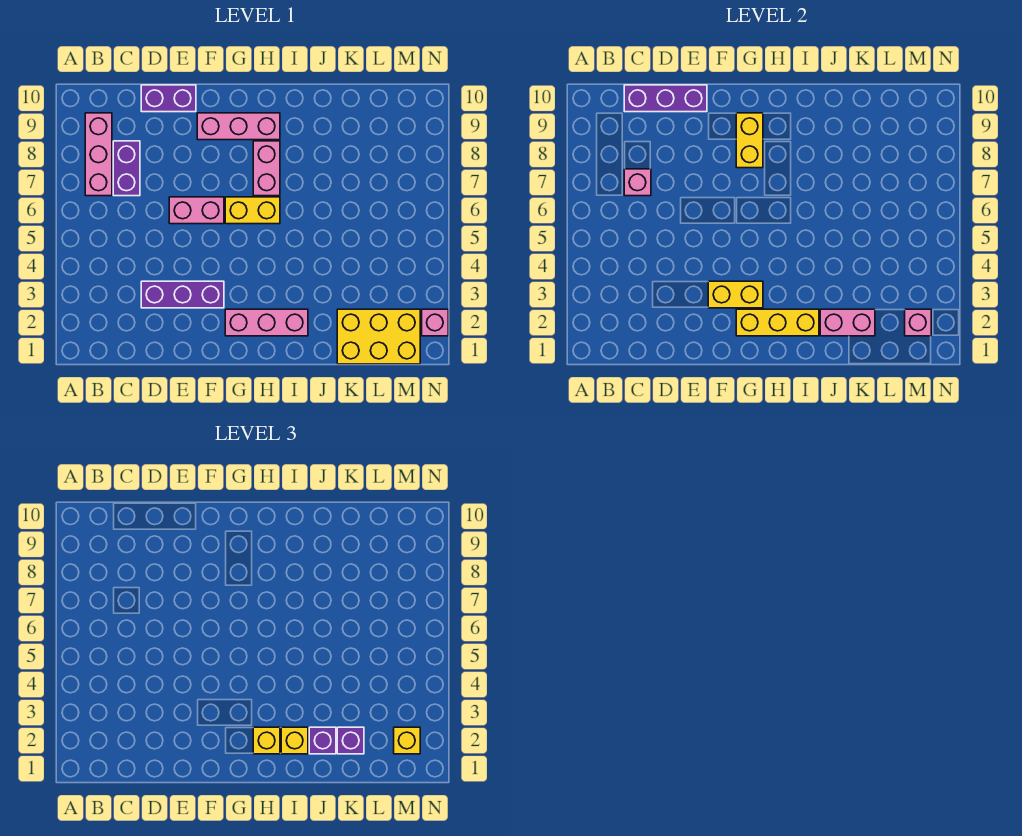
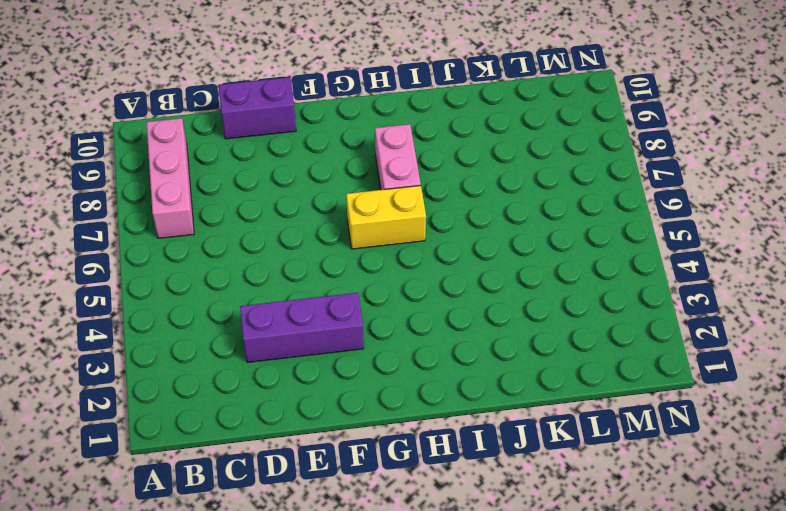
none -> purple 1x2 brick [113,141,140,196]
none -> pink 1x2 brick [169,197,224,224]
none -> pink 1x3 brick [197,113,280,140]

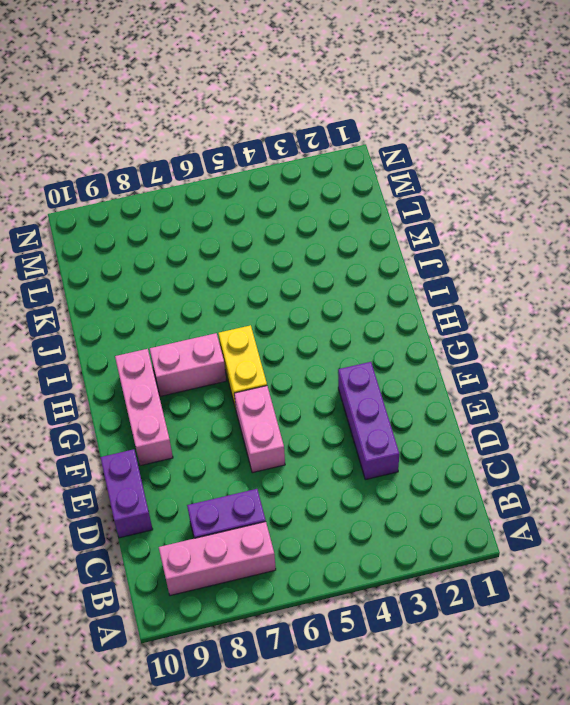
none -> pink 1x3 brick [225,309,308,336]
none -> yellow 2x3 brick [337,309,420,364]
none -> pink 1x1 brick [422,309,448,336]

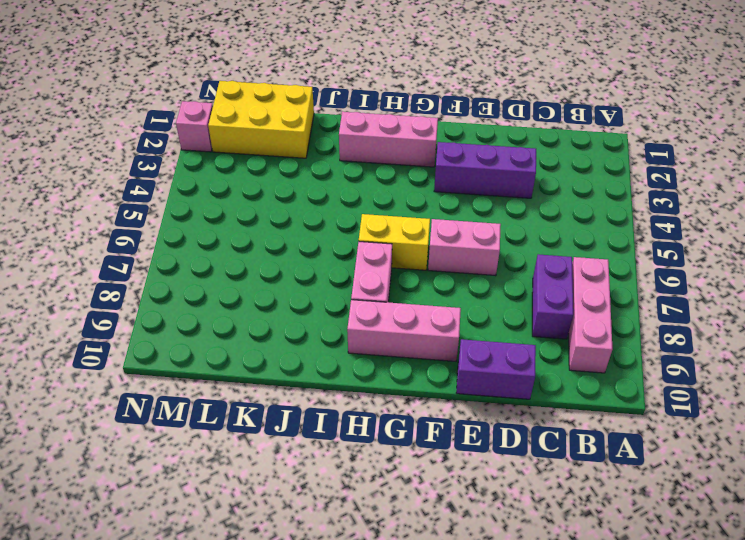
none -> pink 1x1 brick [624,169,651,196]
none -> purple 1x3 brick [624,85,707,112]
none -> yellow 1x2 brick [708,281,763,308]

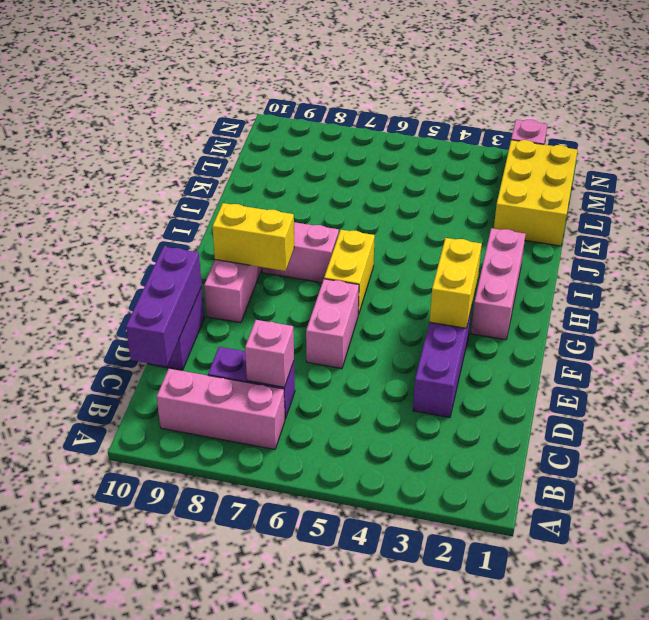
none -> yellow 1x3 brick [736,309,819,336]
none -> pink 1x2 brick [820,309,875,336]
none -> pink 1x1 brick [905,309,931,336]

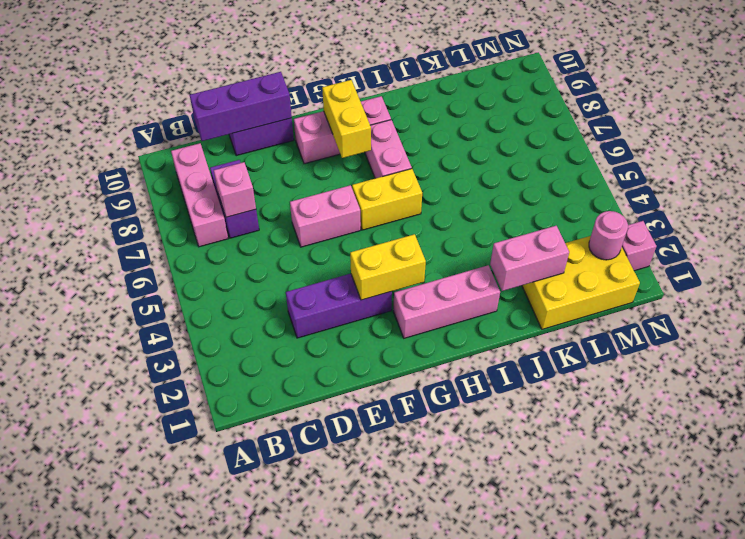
pink 1x1 round brick [589,211,628,260] -> pink 1x1 brick [905,309,931,336]
none -> yellow 1x3 brick [736,309,819,336]
none -> yellow 1x1 brick [253,727,280,754]
none -> yellow 1x1 brick [281,727,308,754]

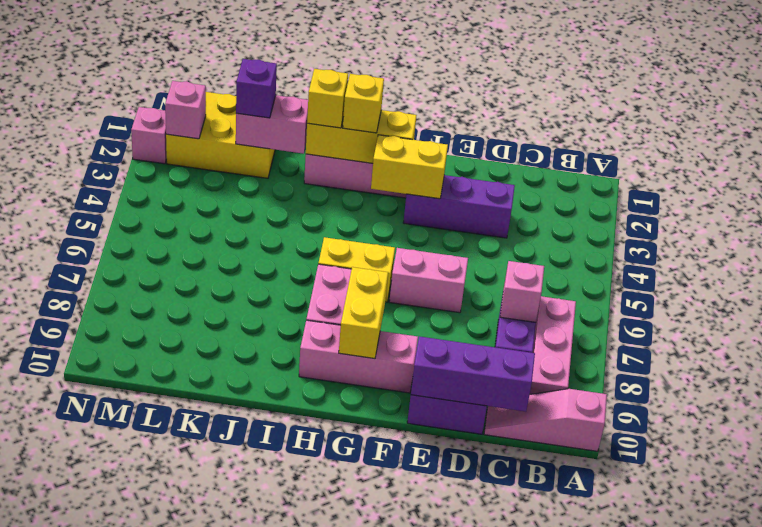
pink 1x3 slope [484,389,607,451] -> none
none -> purple 1x1 brick [309,727,336,754]
none -> yellow 1x1 brick [394,727,420,754]

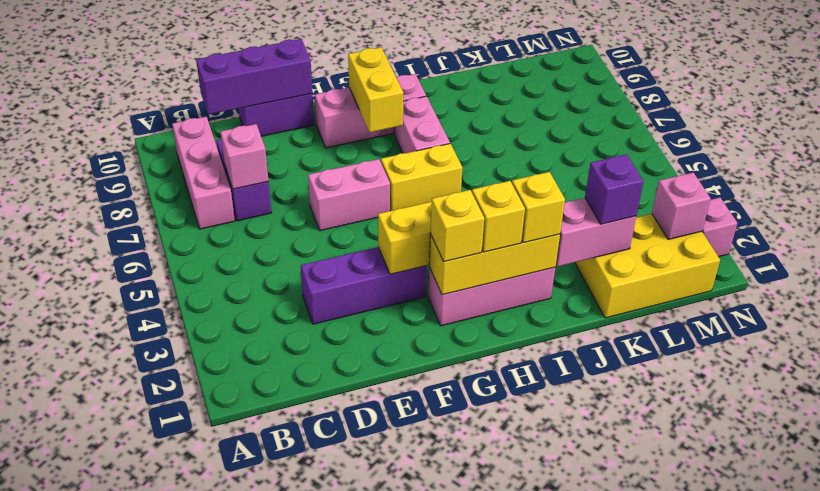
yellow 1x1 brick [431,190,484,262] -> yellow 1x1 brick moved to [394,727,420,754]
none -> purple 1x1 brick [309,727,336,754]

